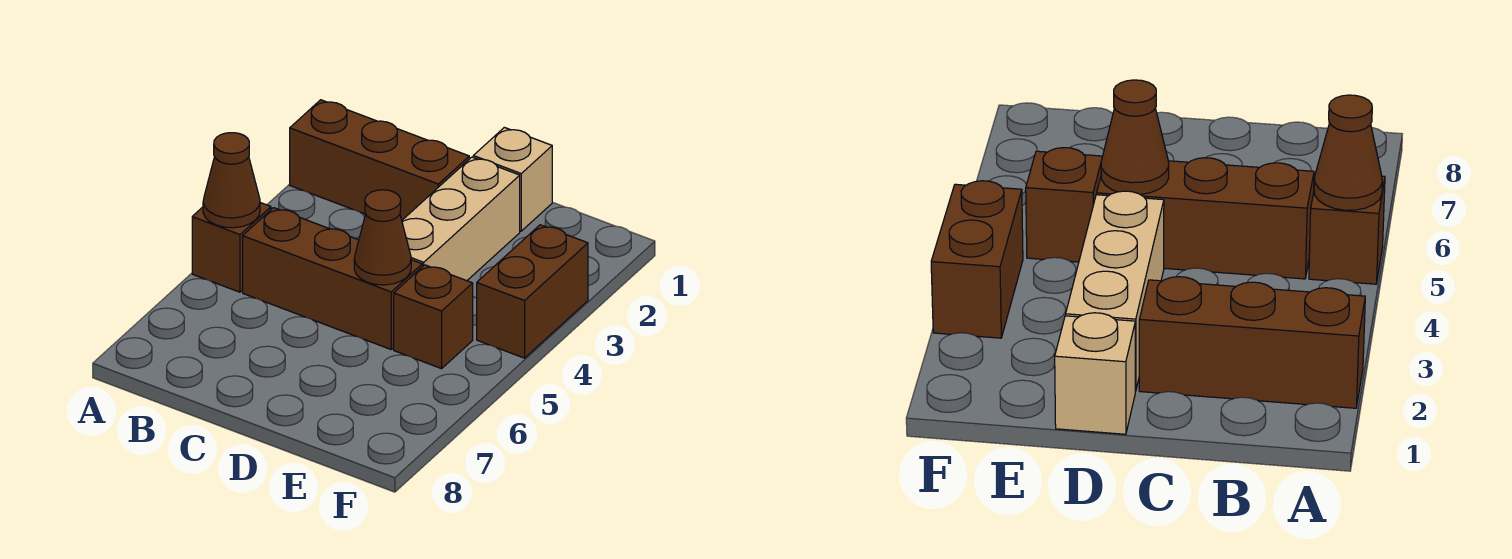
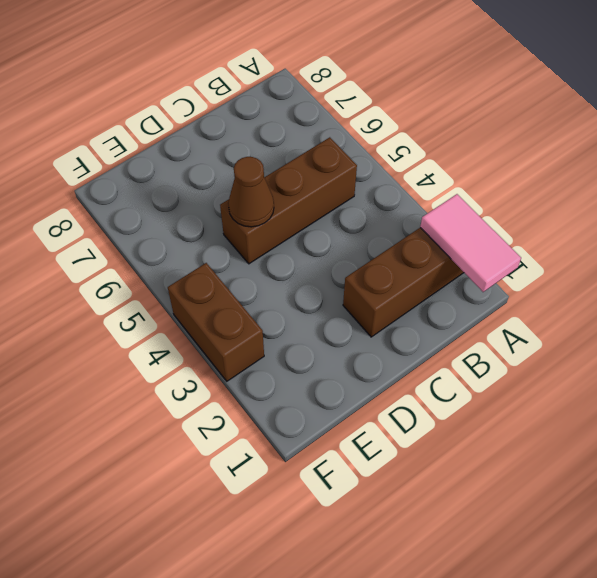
pink 1x2 tile [420,194,521,292] -> none
none -> brown 1x1 brick [192,203,271,292]
none -> tan 1x1 brick [473,127,552,231]

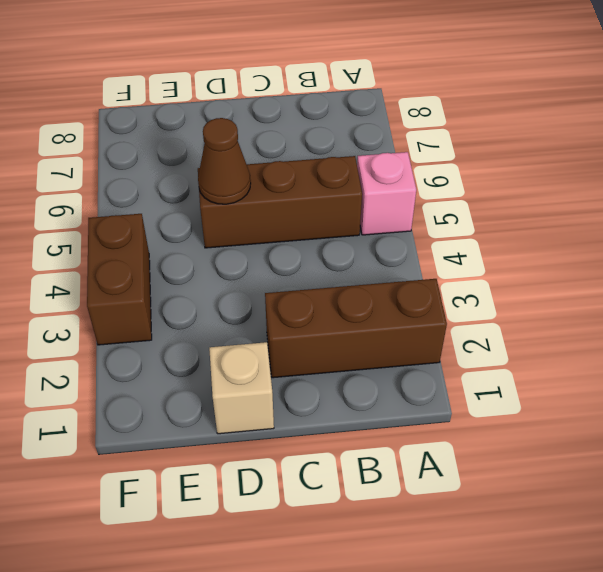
pink 1x1 brick [357,152,416,235] -> brown 1x1 brick [192,203,271,292]
none -> tan 1x3 brick [402,157,520,281]
none -> brown 1x1 brick [394,265,473,369]

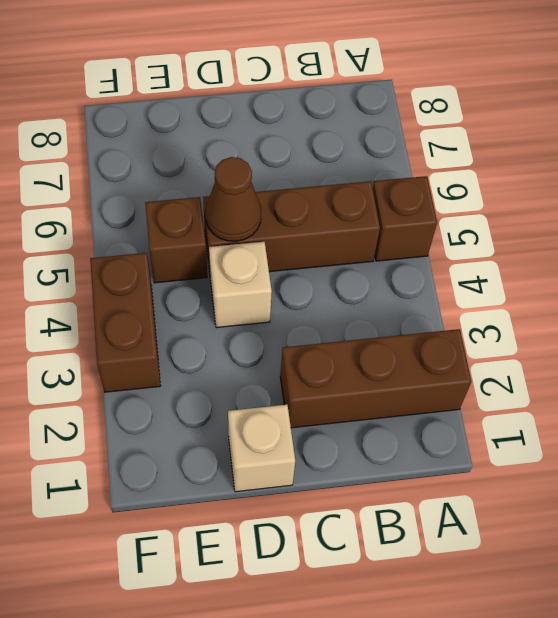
tan 1x1 brick [209,242,272,328] -> tan 1x3 brick [402,157,520,281]
none -> brown 1x1 cone [203,133,260,228]

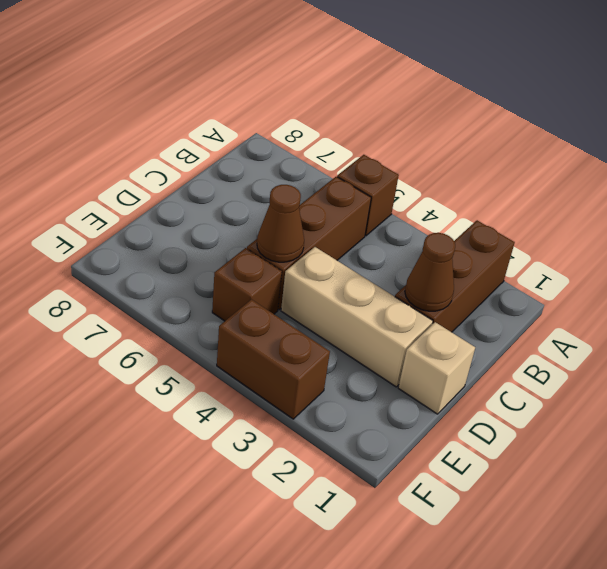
brown 1x1 cone [405,233,455,311] -> brown 1x1 cone moved to [203,133,260,228]

